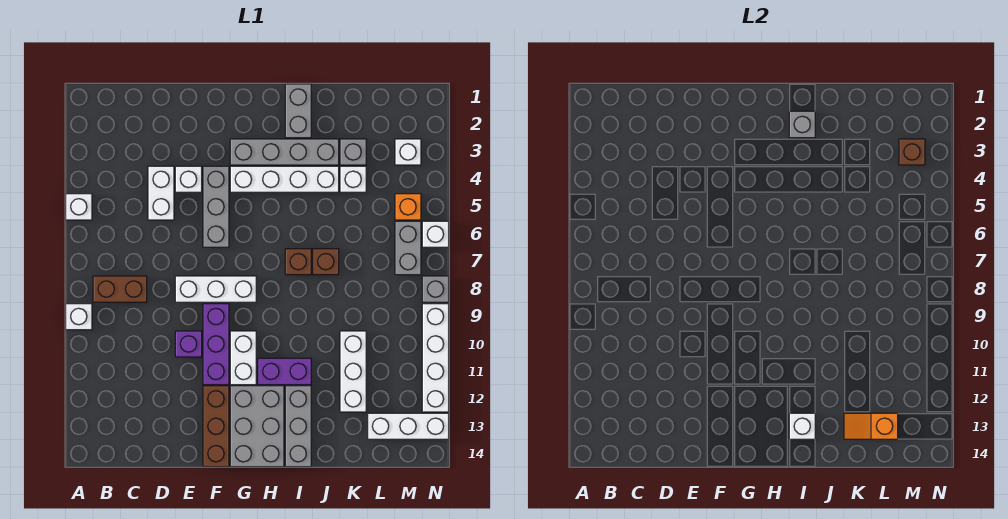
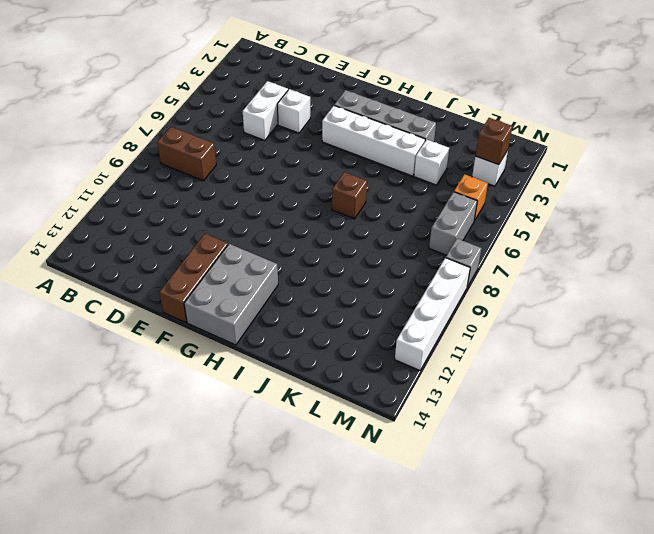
none -> white 1x1 brick [66,194,92,220]
none -> white 1x1 brick [66,304,92,330]
none -> white 1x3 brick [175,276,256,302]
none -> purple 1x1 brick [175,331,202,357]

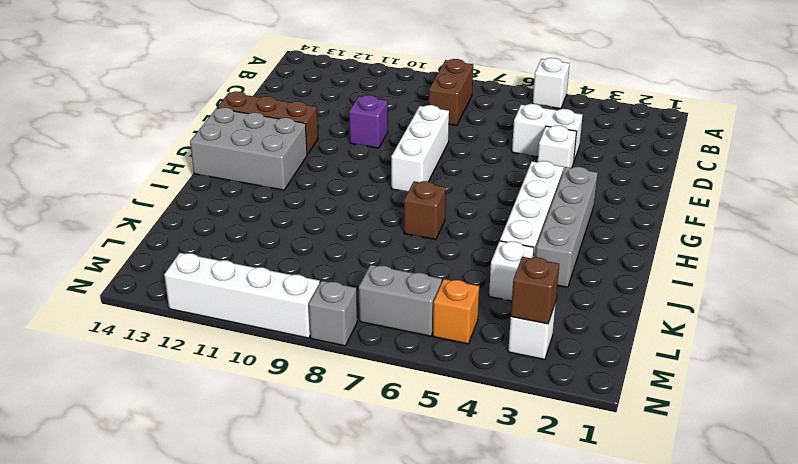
none -> white 1x1 brick [66,304,92,330]
none -> grey 1x3 brick [203,166,229,247]
none -> purple 1x3 brick [203,304,229,385]
none -> white 1x2 brick [230,331,256,385]

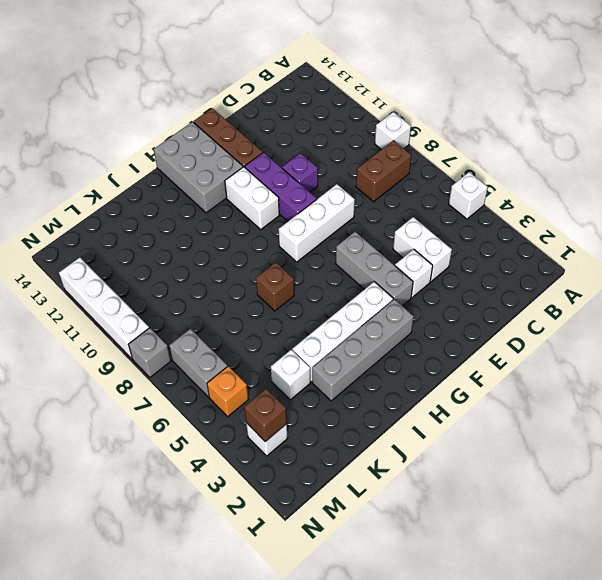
none -> purple 1x2 brick [258,358,311,385]
none -> grey 1x2 brick [285,84,311,138]
none -> grey 1x3 brick [285,386,311,467]
none -> brown 1x1 brick [313,249,339,275]

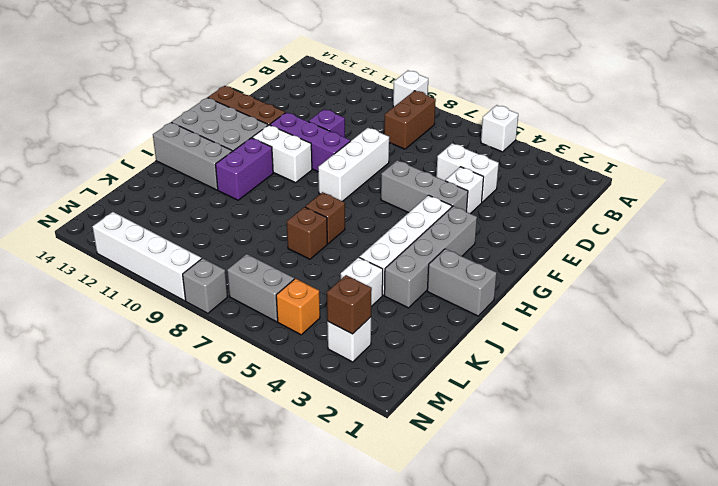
none -> grey 1x1 brick [340,139,366,165]
none -> white 1x3 brick [340,331,366,412]
none -> white 1x3 brick [368,413,449,439]
none -> white 1x1 brick [422,221,449,247]

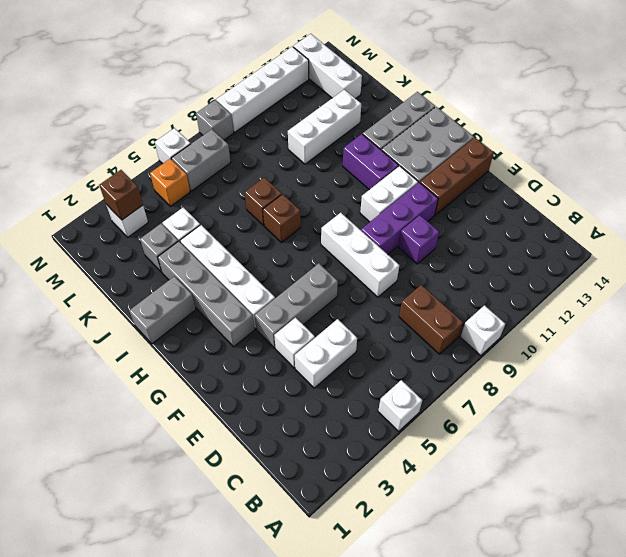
none -> grey 1x1 brick [789,111,815,138]
none -> white 1x1 brick [789,413,815,439]
none -> orange 1x2 slope [844,413,898,439]

